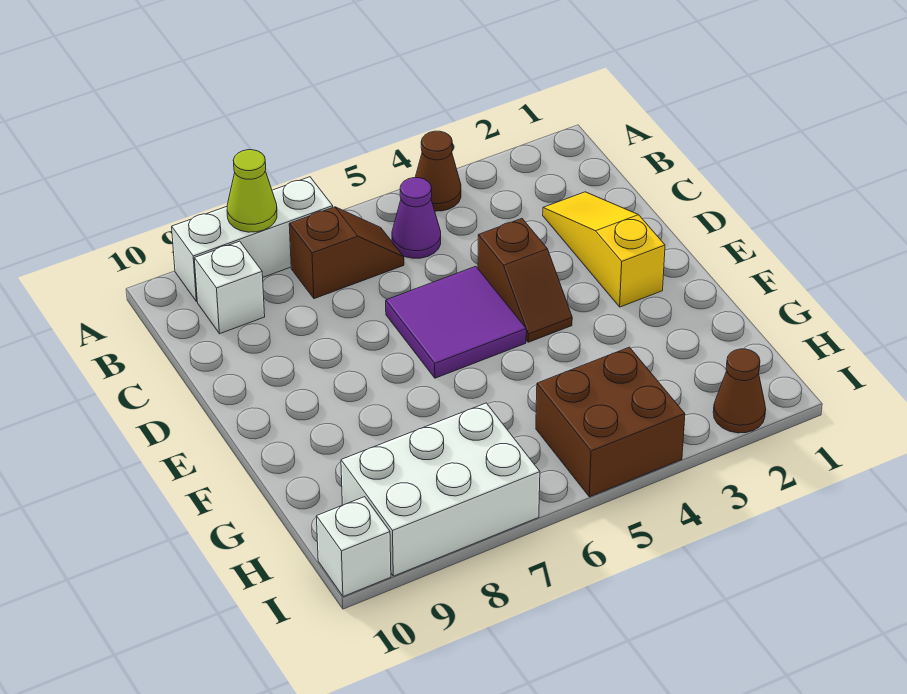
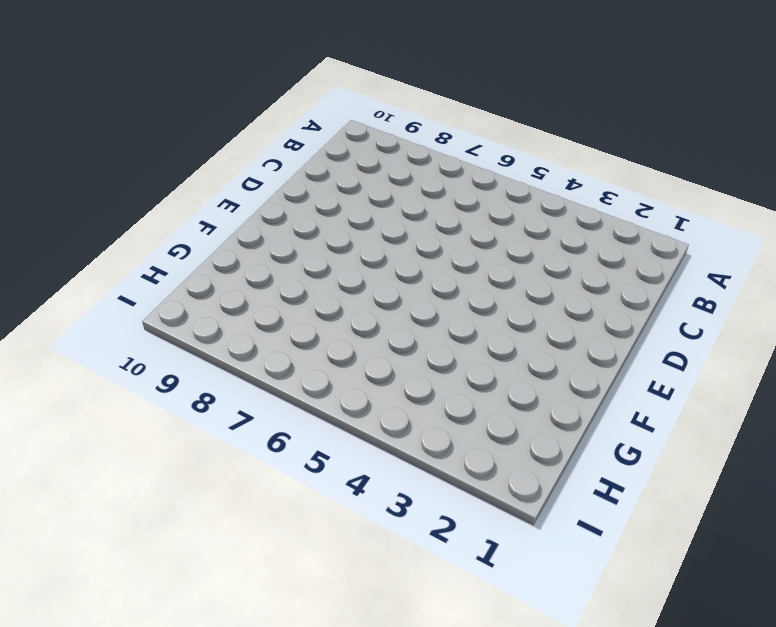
none -> brown 1x1 cone [415,131,461,211]
none -> white 1x3 brick [172,177,333,302]
none -> purple 1x1 cone [392,178,441,258]

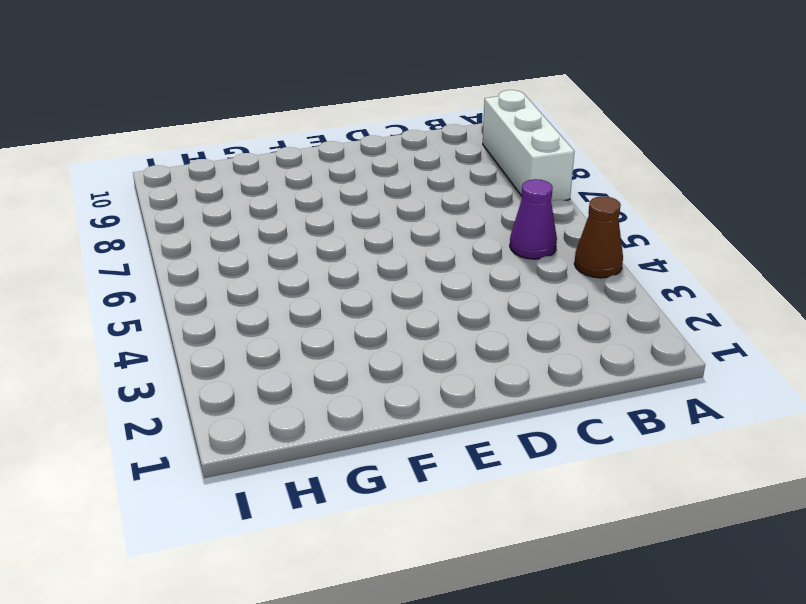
none -> brown 1x2 slope [289,207,404,299]
none -> white 1x1 brick [194,241,265,334]
none -> yellow 1x3 slope [543,192,665,307]

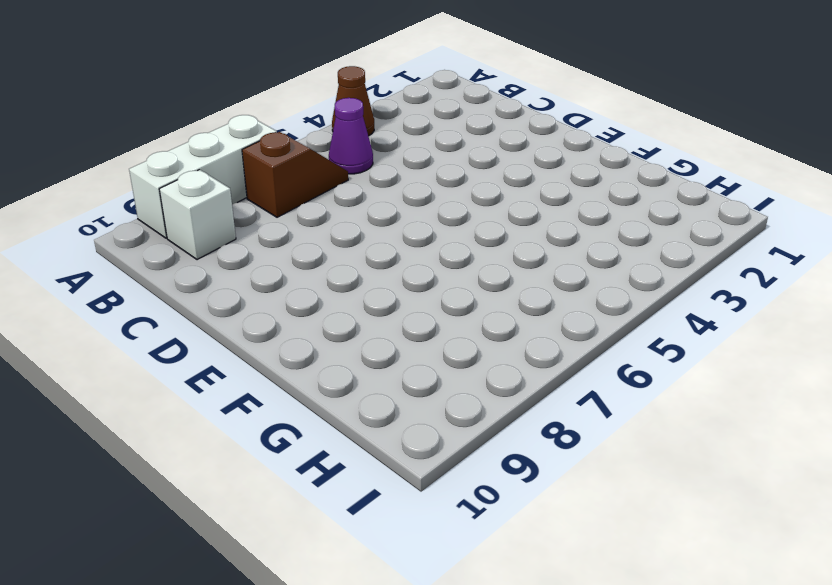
none -> yellow 1x3 slope [543,192,665,307]
none -> brown 1x2 slope [478,219,572,342]
none -> purple 2x2 tile [386,266,526,378]

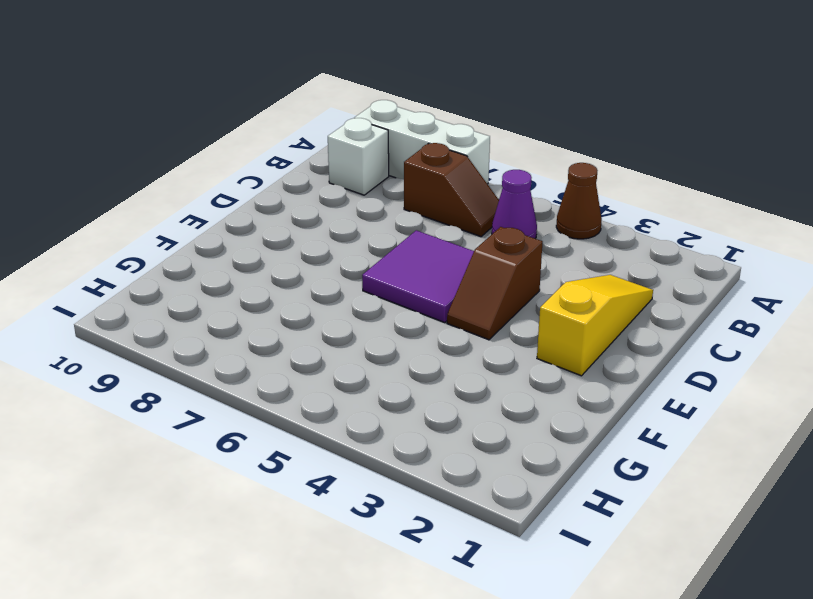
none -> brown 2x2 brick [536,347,685,497]
none -> white 2x3 brick [341,403,540,576]
none -> brown 1x1 cone [713,349,766,433]

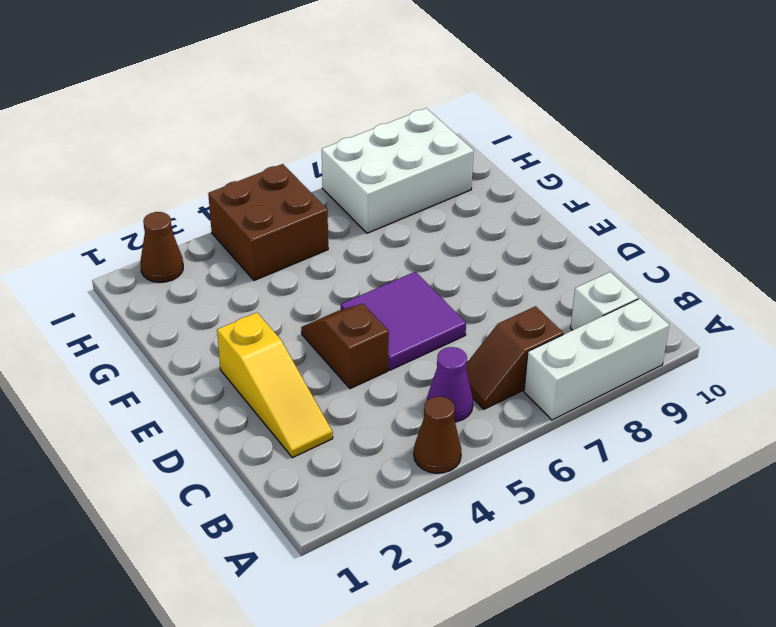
none -> white 1x1 brick [316,497,391,597]
none -> lime 1x1 cone [227,150,277,232]

